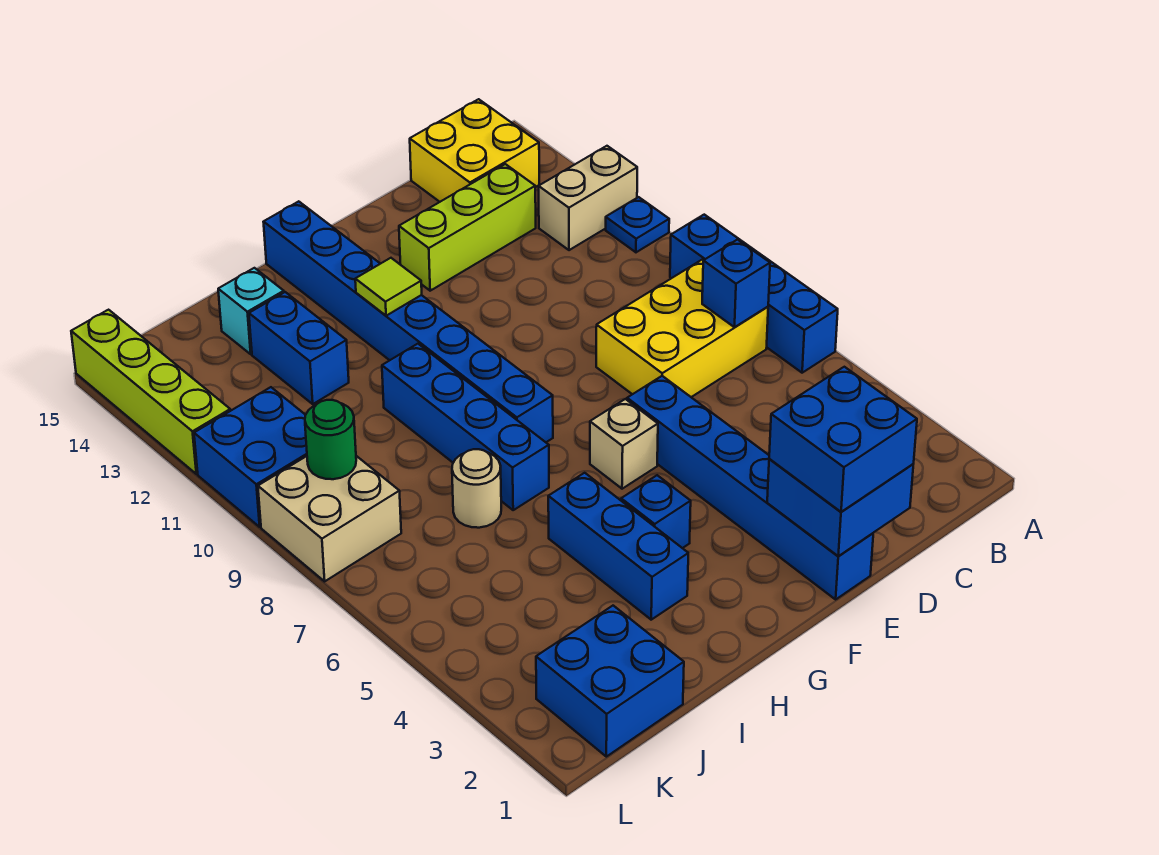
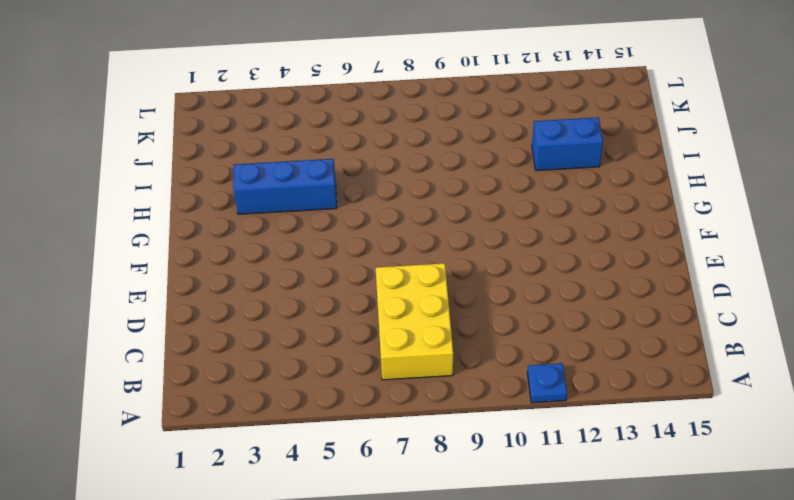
none -> blue 1x4 brick [670,215,838,373]
none -> tan 1x2 brick [539,146,637,250]
none -> yellow 2x2 brick [410,99,539,202]

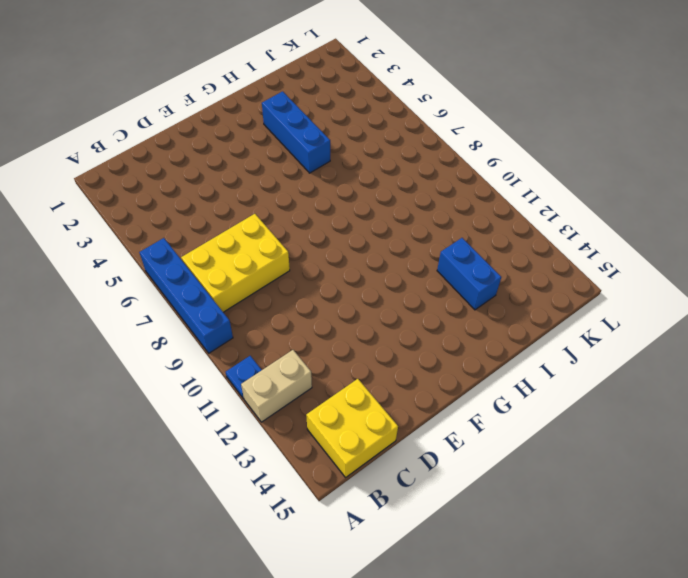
none -> lime 1x3 brick [399,164,536,291]
none -> blue 1x6 brick [627,376,873,599]
none -> tan 1x1 brick [590,399,658,489]

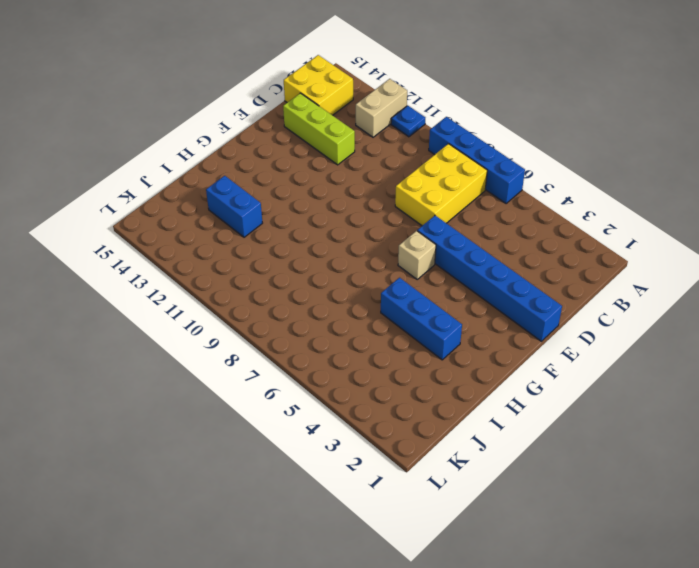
lime 1x3 brick [283,93,355,165] -> lime 1x3 brick turned to [399,164,536,291]
none -> blue 1x1 brick [621,475,691,548]
none -> blue 1x8 brick [264,201,553,442]
none -> blue 1x4 brick [382,344,549,510]

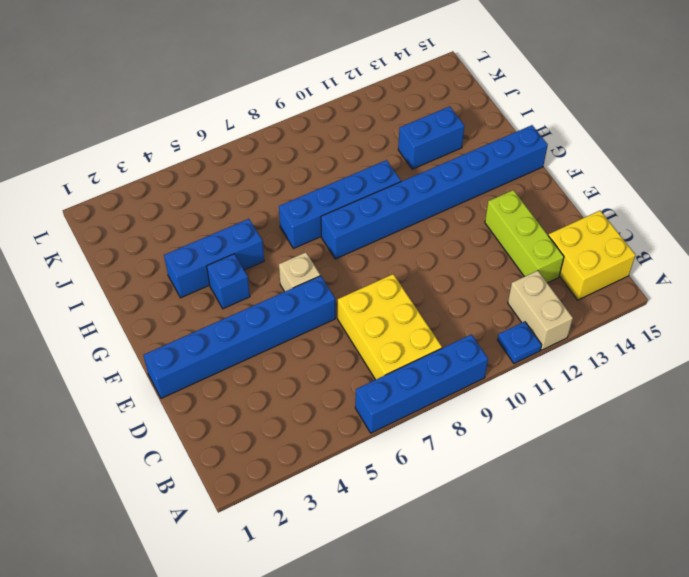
none -> tan 1x1 round brick [452,449,501,528]
none -> cyan 1x1 brick [218,268,284,354]
none -> blue 2x2 brick [536,606,684,757]

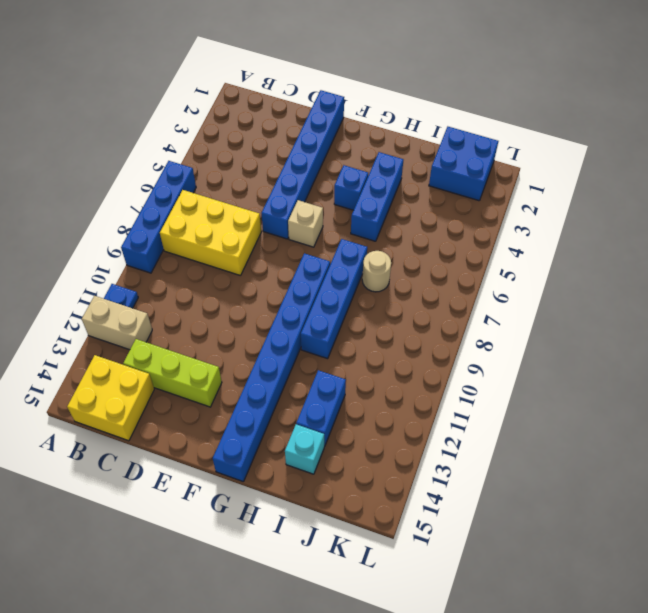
none -> tan 2x2 brick [258,456,401,581]
none -> blue 2x2 brick [194,387,307,527]
none -> lime 1x4 brick [71,310,230,474]

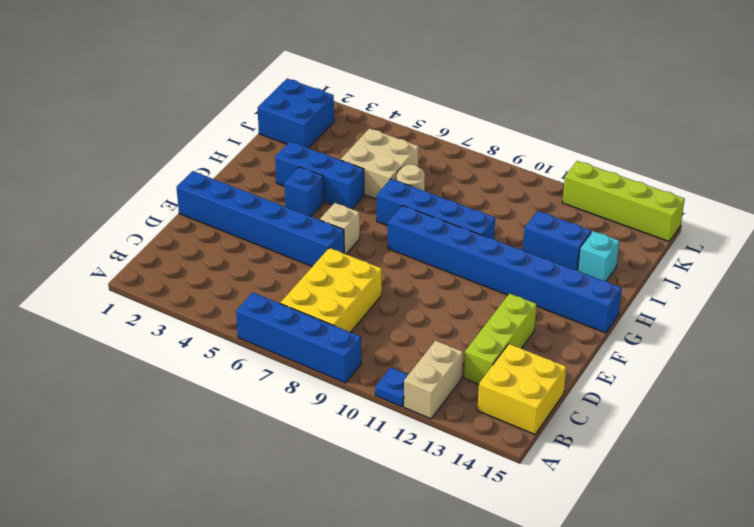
tan 2x2 brick [341,128,419,199] -> tan 2x2 brick moved to [258,456,401,581]
none -> blue 2x2 brick [194,387,307,527]
none -> blue 1x1 brick [702,240,770,327]
none -> blue 2x2 brick [767,459,913,556]

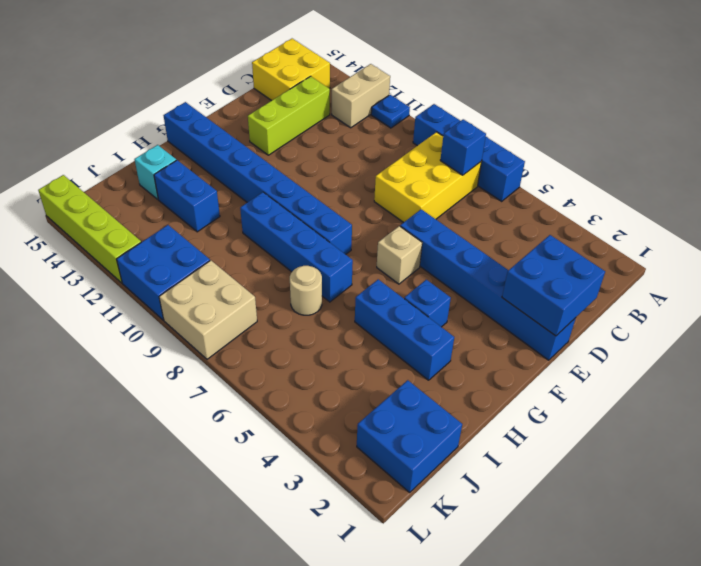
none -> lime 1x1 tile [355,258,422,316]
none -> green 1x1 round brick [305,400,356,479]
none -> blue 2x2 brick [769,367,917,512]

